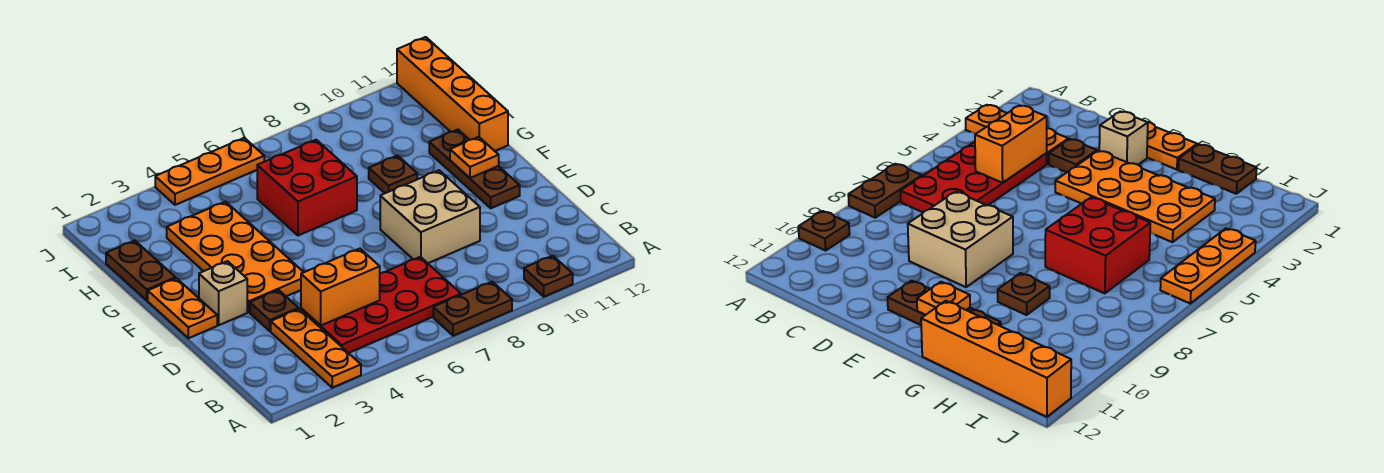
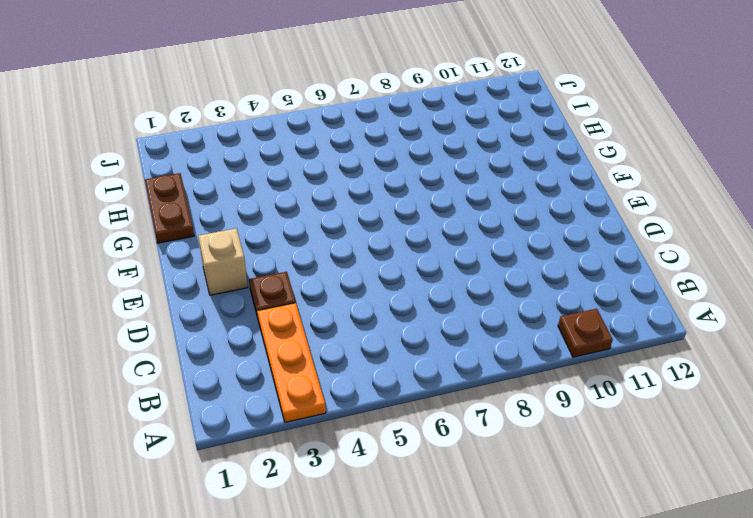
none -> brown 1x2 plate [433,282,512,336]
none -> red 2x4 plate [301,257,461,353]
none -> tan 2x2 brick [380,170,480,263]

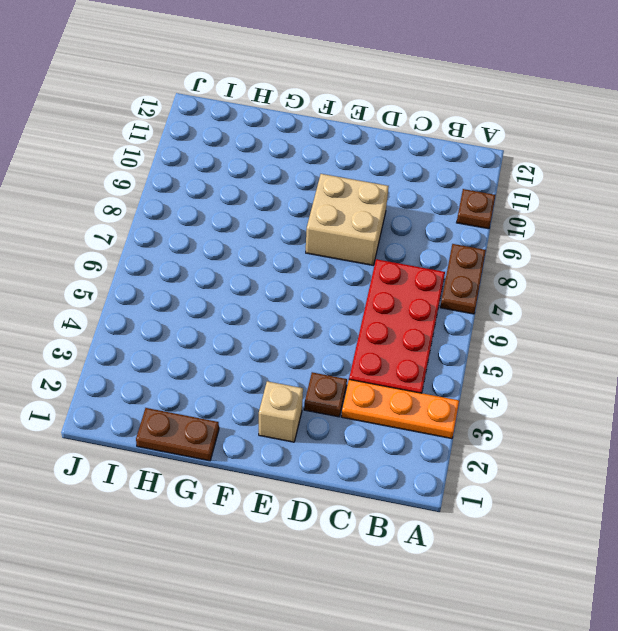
none -> orange 1x2 plate [148,278,217,338]
none -> orange 2x4 plate [167,202,304,312]
none -> brown 1x3 plate [429,130,520,208]

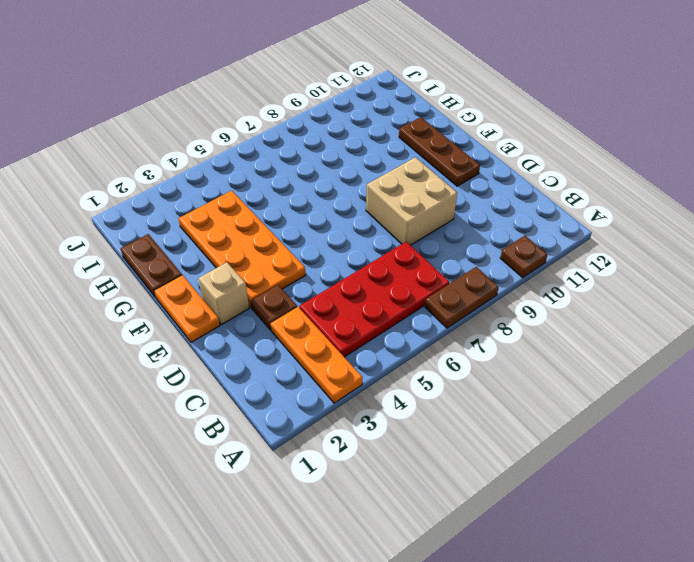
none -> red 2x2 brick [257,140,357,236]
none -> brown 1x1 plate [369,156,417,193]
none -> orange 1x4 brick [397,37,508,151]

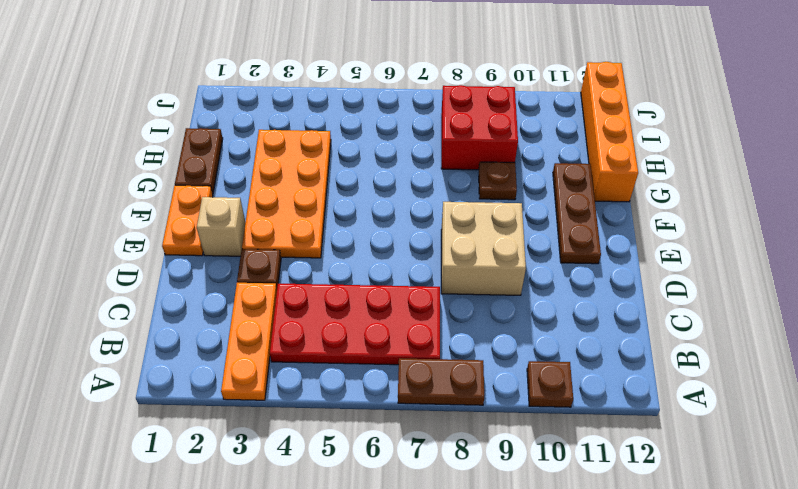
red 2x2 brick [441,85,518,170] -> red 2x2 brick moved to [257,140,357,236]
none -> orange 1x3 plate [155,138,264,205]
none -> orange 1x2 brick [301,249,380,325]
none -> orange 1x1 plate [450,137,499,178]

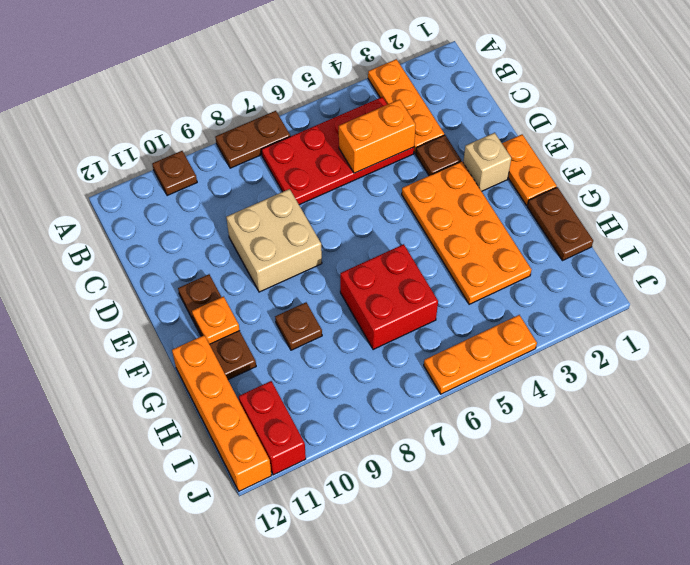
red 1x2 brick [239,381,306,475] -> none

